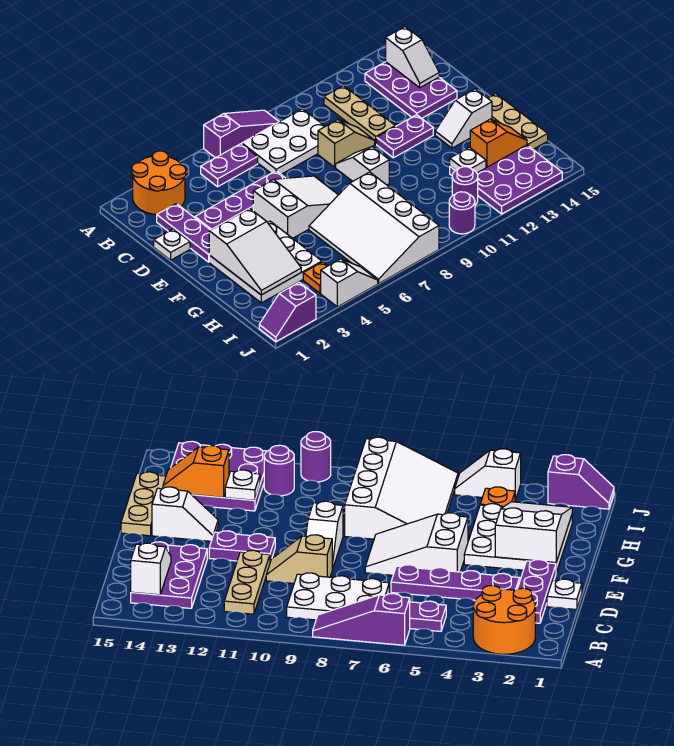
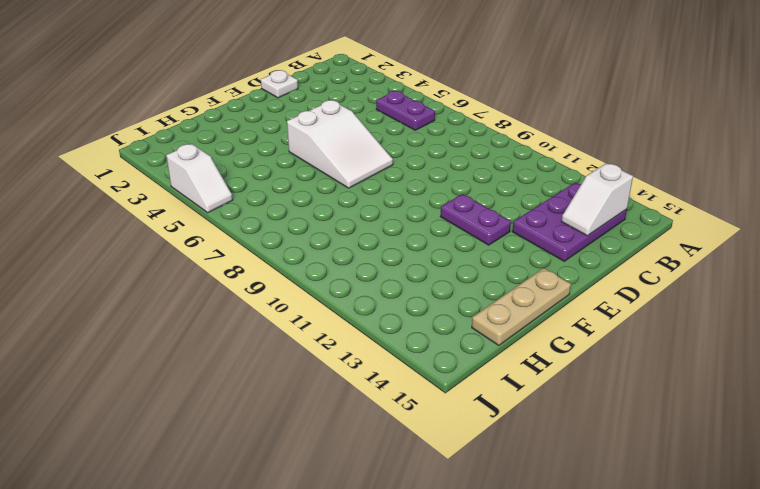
none -> orange 2x2 round brick [132,151,186,215]
none -> purple 1x3 slope [204,110,279,158]
none -> white 2x3 plate [242,109,325,174]

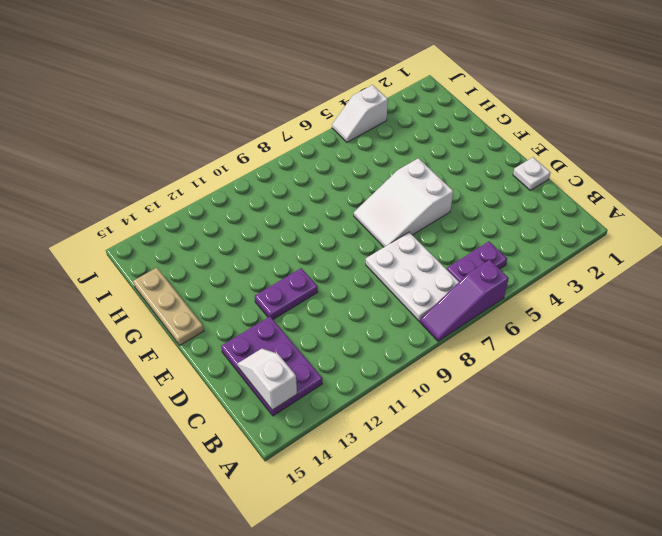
white 2x3 plate [366,232,459,321] -> white 2x3 plate turned to [242,109,325,174]
none -> orange 2x2 round brick [132,151,186,215]
none -> tan 1x3 plate [324,86,395,144]
none -> purple 1x3 plate [157,204,210,262]

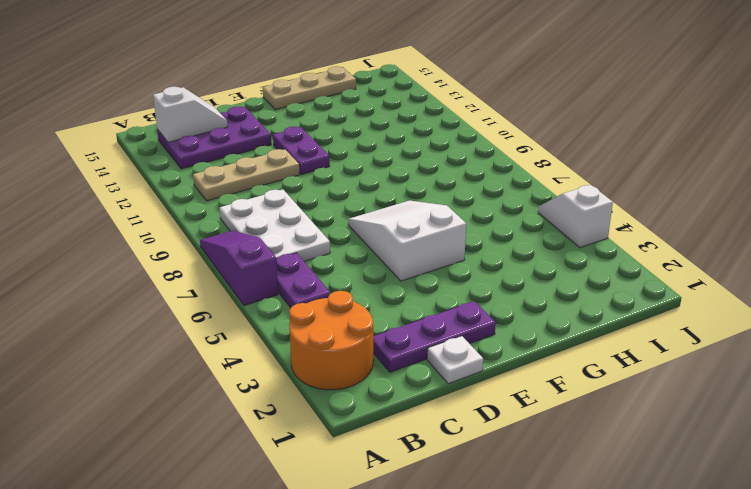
none -> purple 1x4 plate [195,171,285,230]
none -> tan 1x2 slope [318,120,375,167]
none -> white 1x2 slope [336,147,389,185]

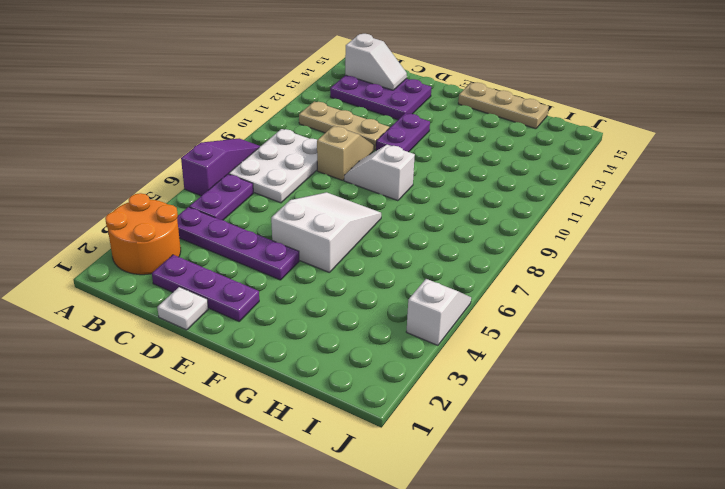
purple 1x4 plate [177,207,299,280] -> purple 1x4 plate turned to [195,171,285,230]
none -> white 3x3 plate [209,221,322,303]
none -> white 1x2 slope [435,89,492,148]
none -> white 3x4 slope [309,172,439,284]

